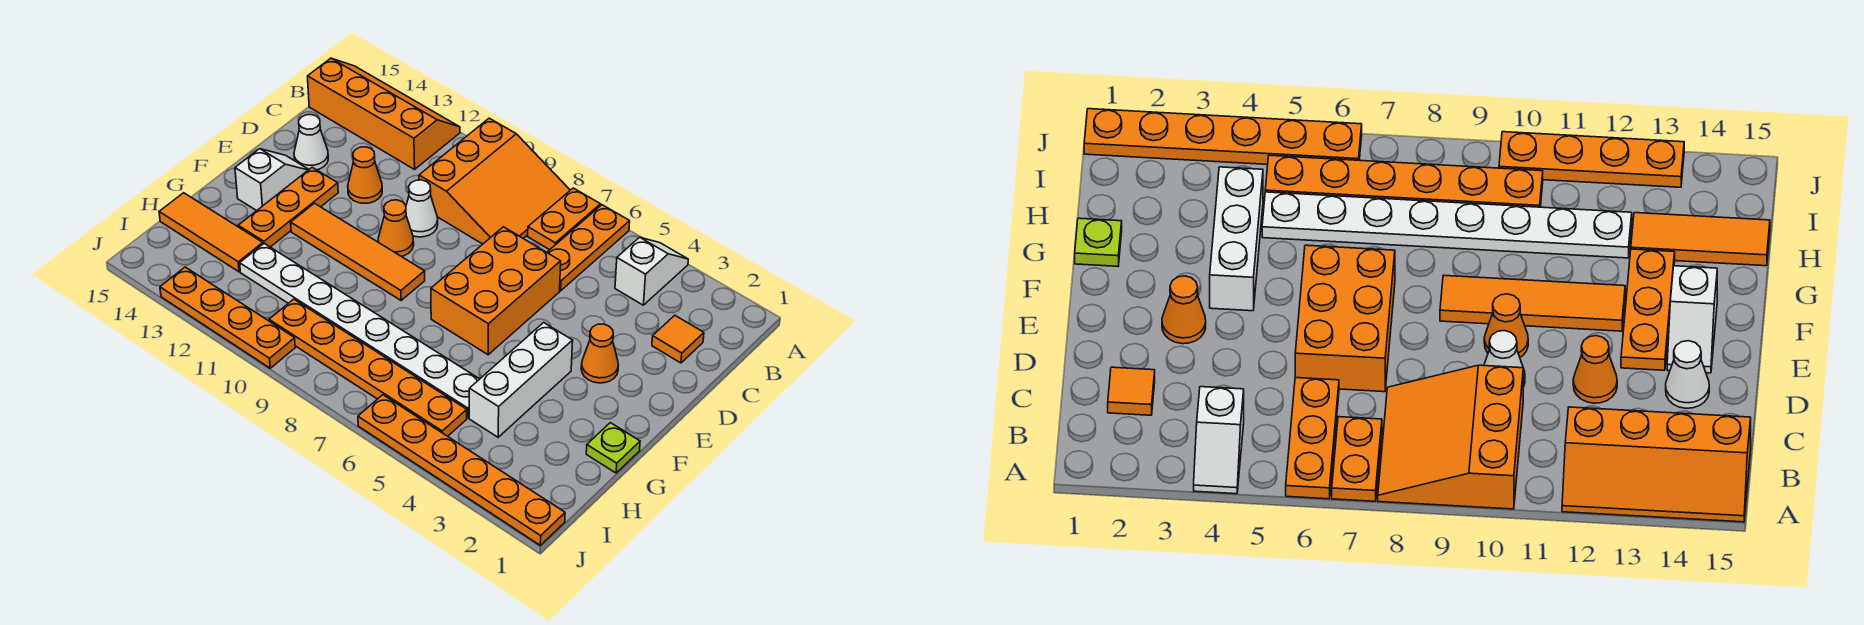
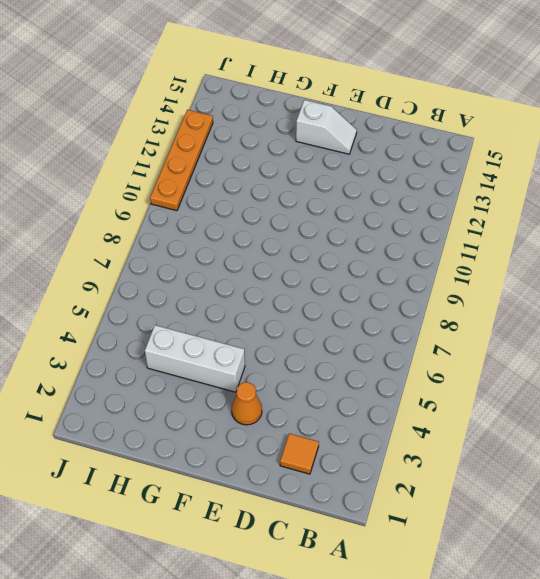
none -> white 1x2 slope [615,237,688,305]
none -> orange 1x3 plate [547,205,630,291]
none -> orange 1x2 plate [528,188,601,250]

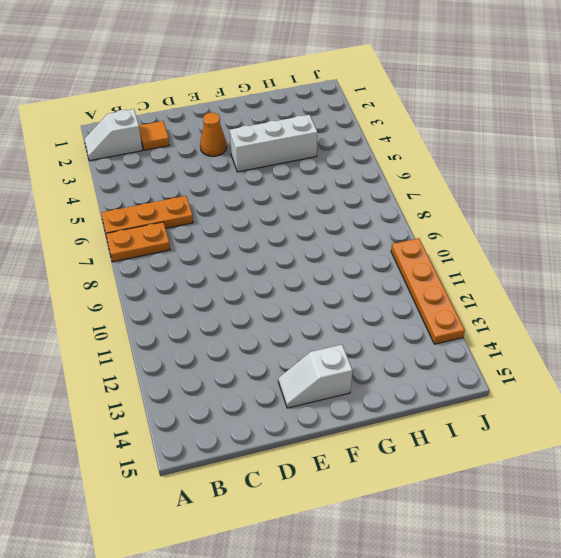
white 1x2 slope [84,109,142,161] -> white 1x2 slope moved to [615,237,688,305]
none -> orange 3x3 slope [419,118,570,244]
none -> orange 2x4 slope [308,58,460,169]
none -> orange 2x3 brick [431,227,561,355]

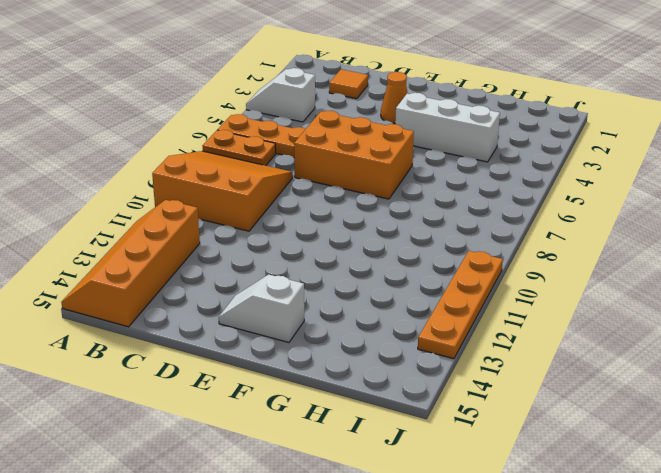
none -> white 1x1 cone [406,180,438,237]
none -> orange 1x1 cone [348,147,382,203]
none -> white 1x1 cone [294,115,328,170]

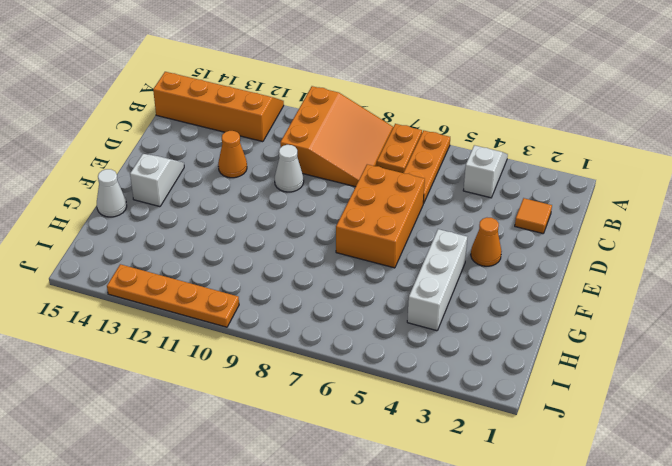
white 1x1 cone [97,169,127,217] -> white 1x1 cone moved to [294,115,328,170]
none -> orange 1x1 cone [378,200,414,256]
none -> orange 1x3 plate [238,167,338,247]
none -> orange 1x4 tile [291,203,425,300]

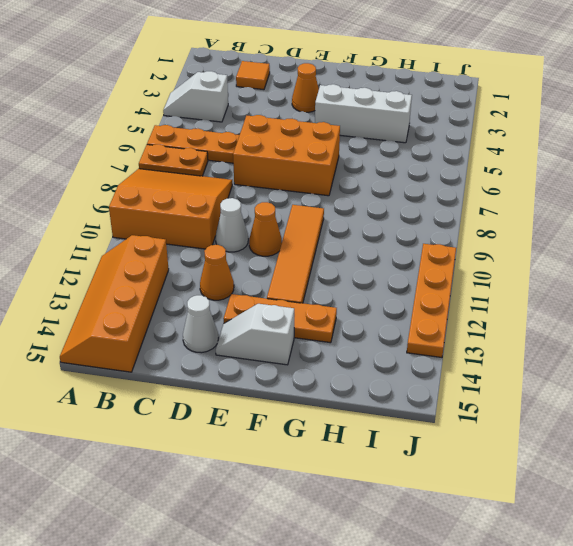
none -> lime 1x1 plate [586,423,640,473]
none -> white 1x8 plate [240,244,479,418]
none -> orange 1x3 tile [159,193,263,272]

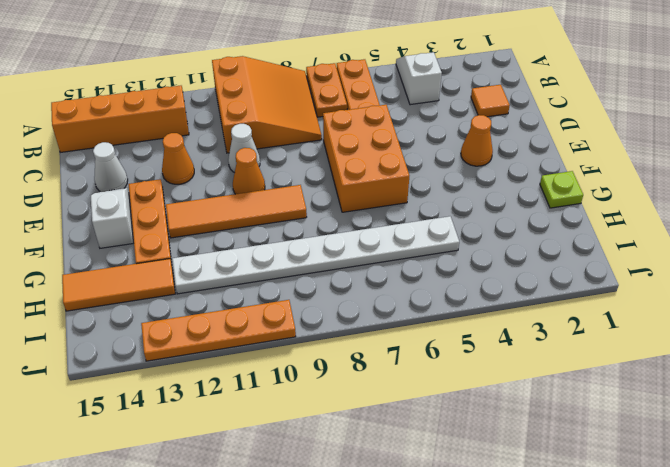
none -> white 1x3 brick [469,323,573,437]
none -> orange 1x6 plate [269,299,467,436]
none -> orange 1x6 plate [358,395,565,545]

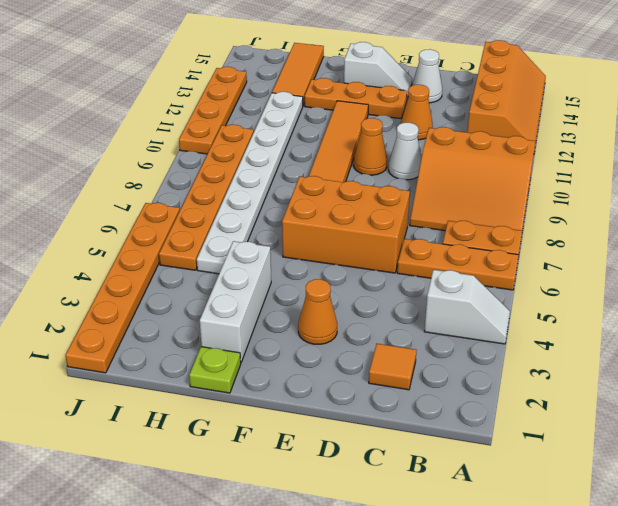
white 1x3 brick [200,241,271,362] -> white 1x3 brick turned to [469,323,573,437]

